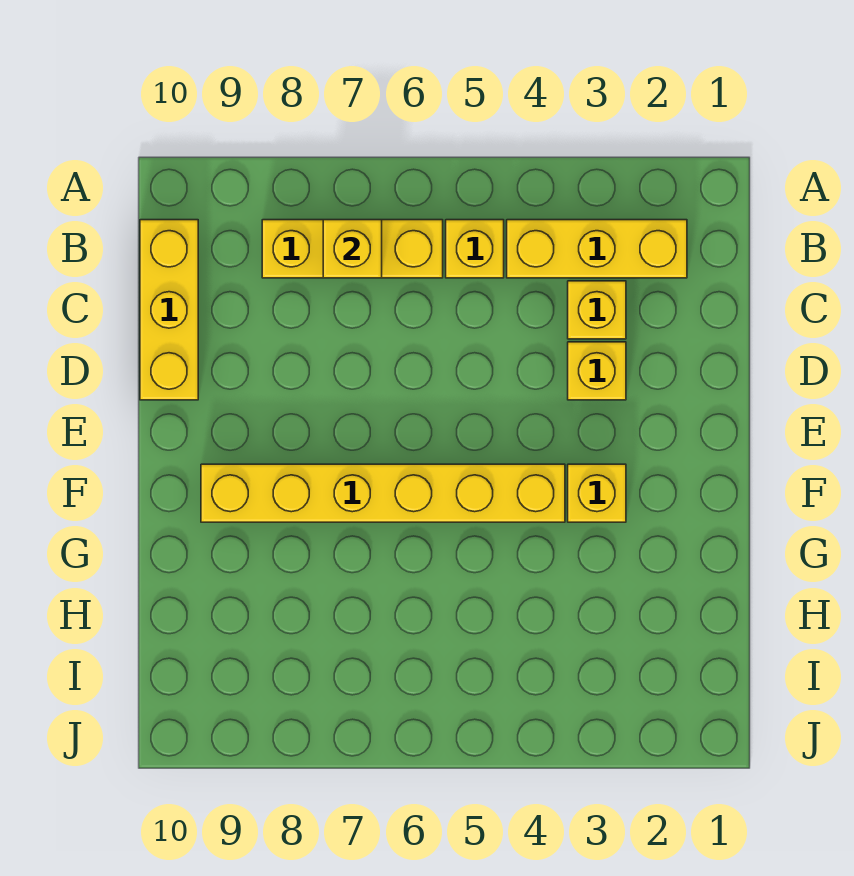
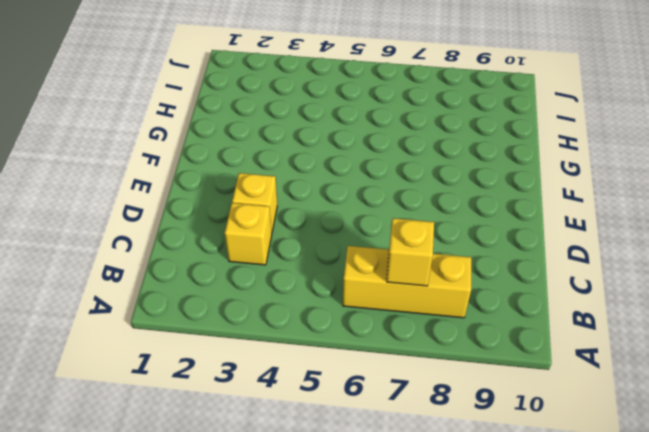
none -> yellow 1x3 brick [507,220,687,278]
none -> yellow 1x1 brick [446,220,504,278]

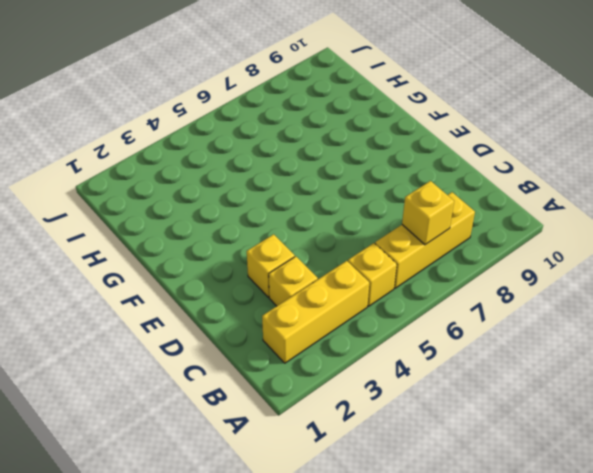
none -> yellow 1x3 brick [140,220,198,400]
none -> yellow 1x1 brick [568,464,626,522]

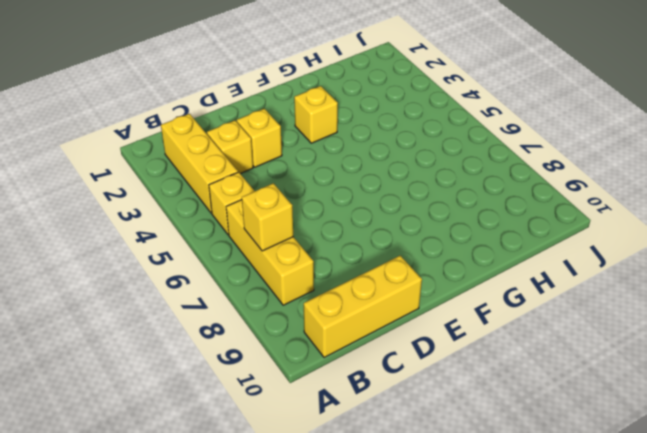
none -> yellow 1x6 brick [201,464,565,522]

